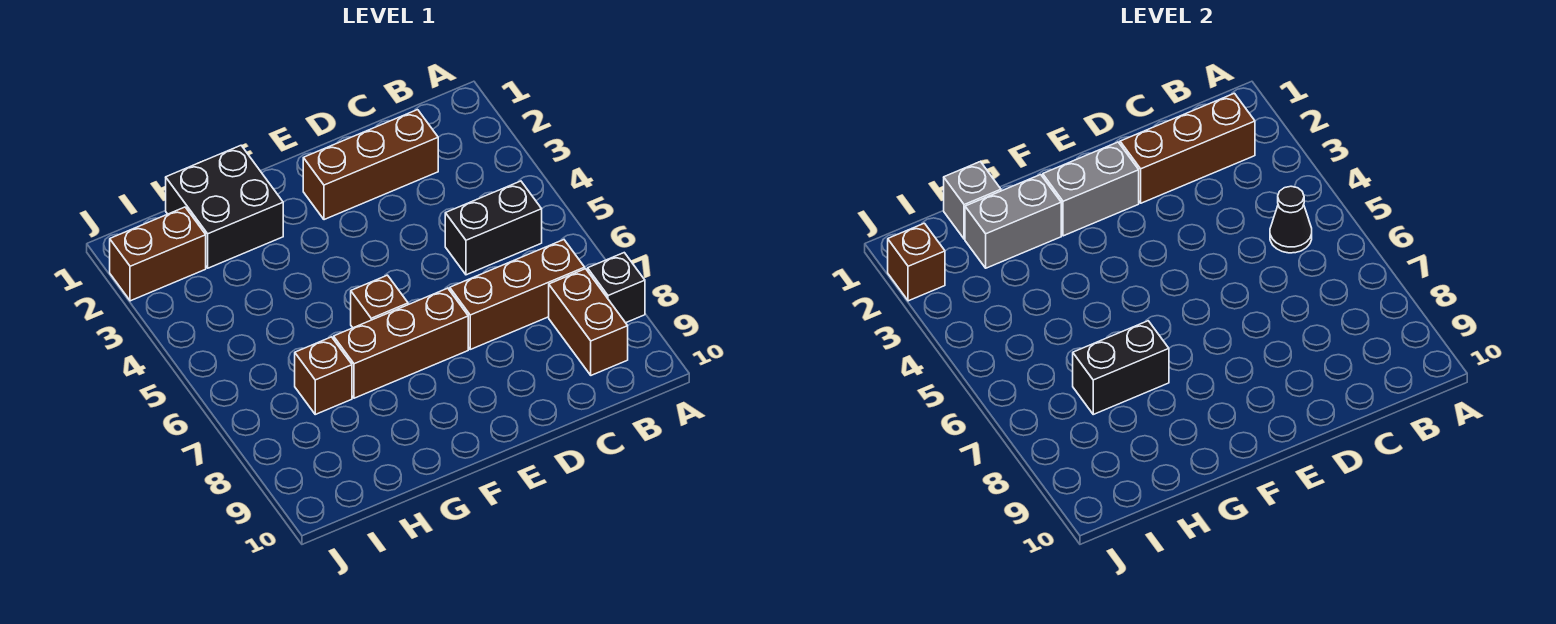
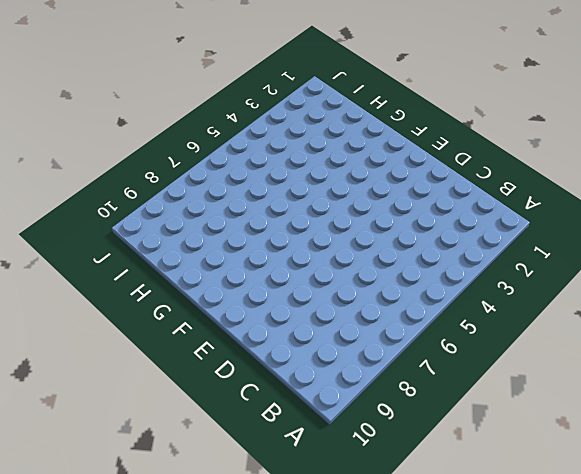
none -> black 1x1 brick [588,253,645,323]
none -> black 1x2 brick [445,181,542,275]
none -> brown 1x3 brick [450,240,585,349]

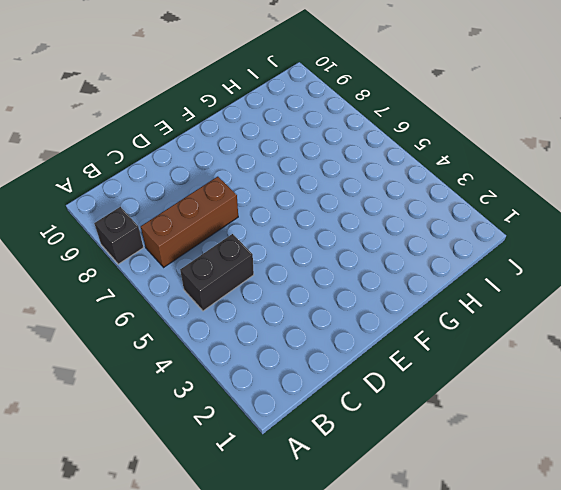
none -> brown 1x2 brick [549,269,628,375]
none -> brown 1x3 brick [303,110,438,220]
none -> brown 1x3 brick [334,288,468,398]

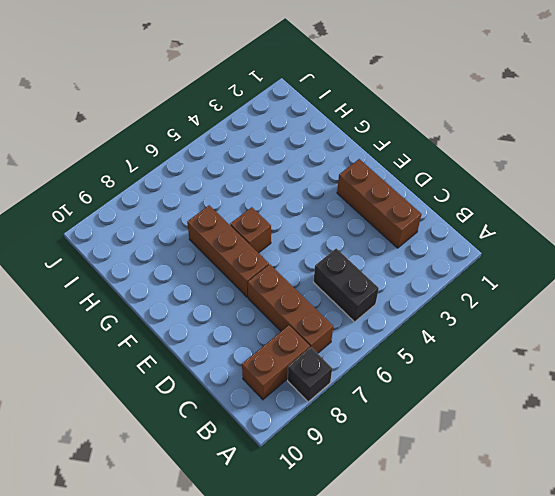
none -> black 2x2 brick [166,146,283,268]
none -> brown 1x1 brick [295,337,352,414]
none -> brown 1x2 brick [110,207,206,301]

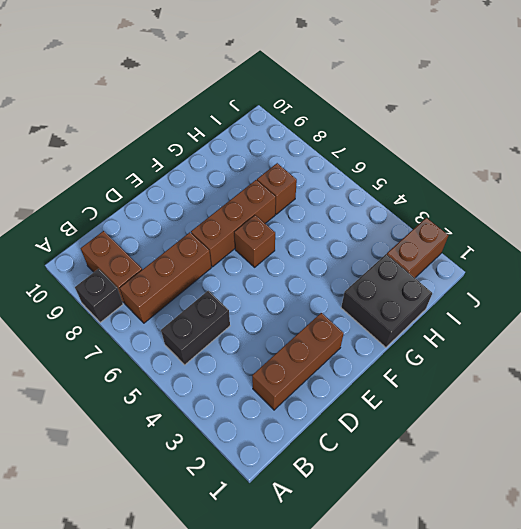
none -> brown 1x3 brick [1120,93,1255,203]
none -> black 1x1 cone [1270,186,1312,253]
none -> grey 1x2 brick [1043,142,1139,236]

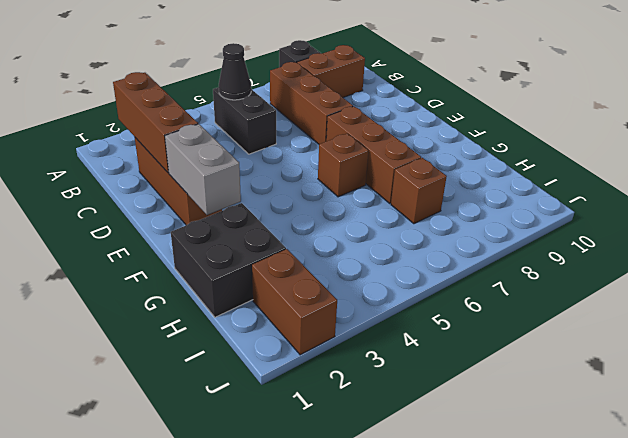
none -> grey 1x2 brick [965,175,1061,268]
none -> black 1x2 brick [1073,321,1169,414]
none -> grey 1x1 brick [944,162,1001,239]

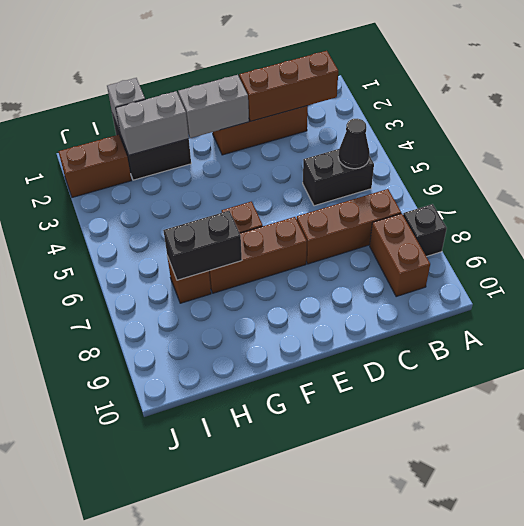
none -> brown 1x1 brick [888,223,945,301]

